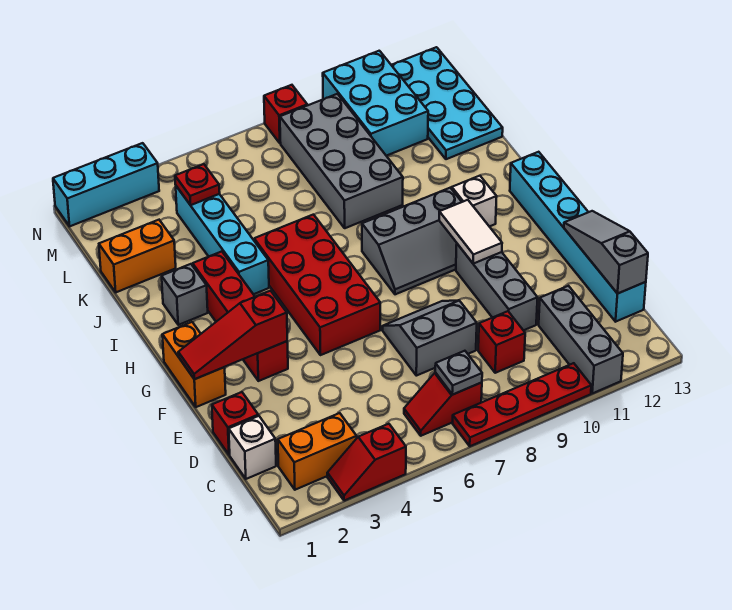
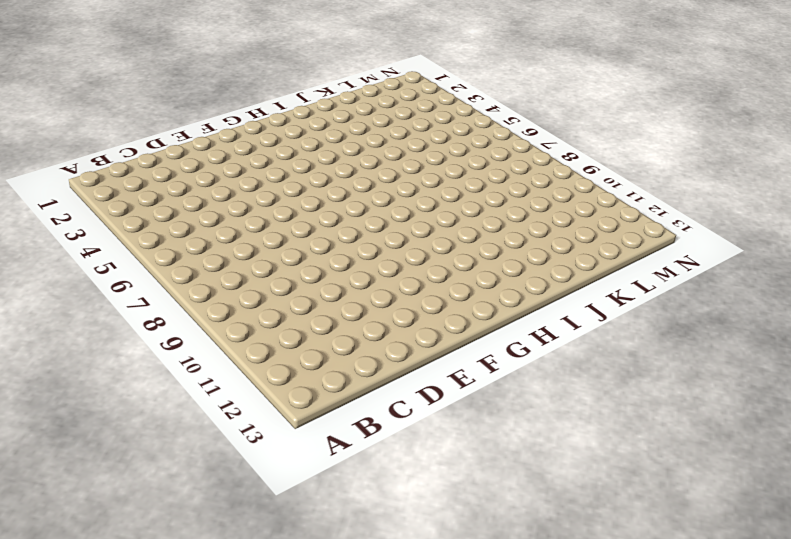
none -> red 1x2 slope [327,424,406,501]
none -> red 1x4 plate [453,363,591,446]
none -> grey 1x3 brick [539,286,623,393]

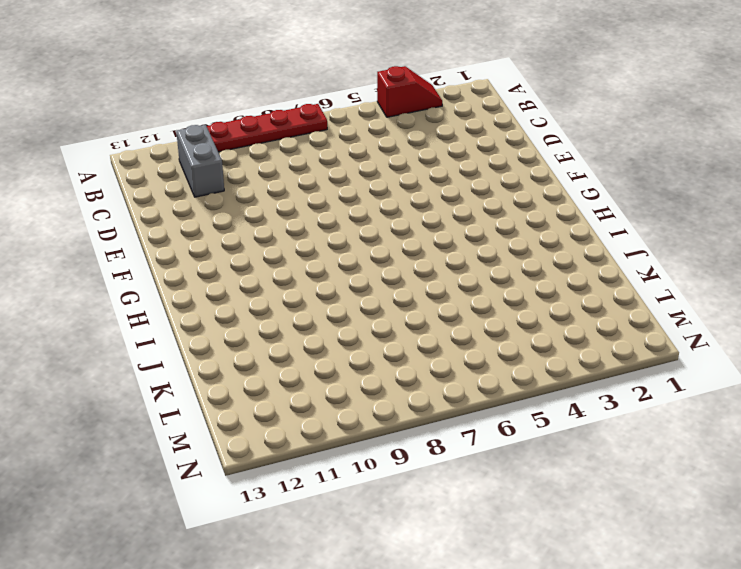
grey 1x2 brick [176,125,224,197] -> grey 1x3 brick [539,286,623,393]
none -> orange 1x2 brick [278,413,357,490]
none -> red 1x2 slope [404,372,482,436]
none -> white 1x1 brick [229,416,276,479]

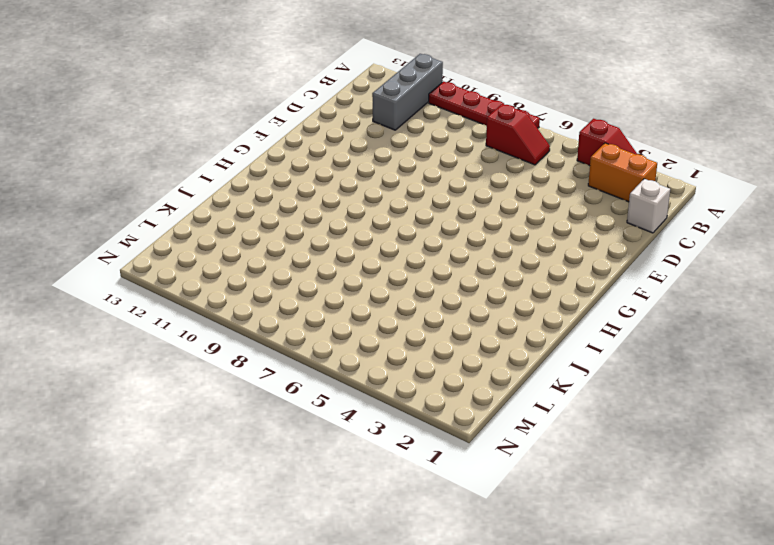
none -> red 1x1 brick [478,311,525,373]
none -> cyan 1x6 brick [510,152,646,322]
none -> red 1x1 brick [212,392,258,455]

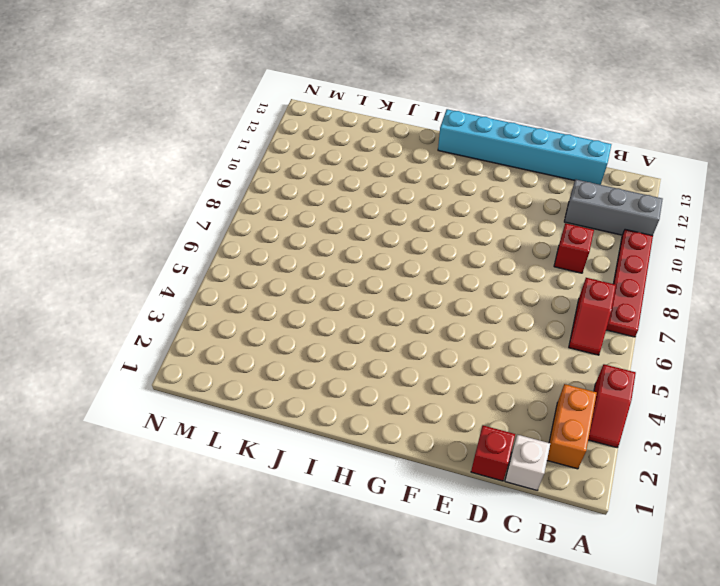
none -> grey 2x2 slope [383,300,477,376]
none -> grey 1x3 brick [456,244,538,331]
none -> orange 1x2 brick [162,322,226,407]

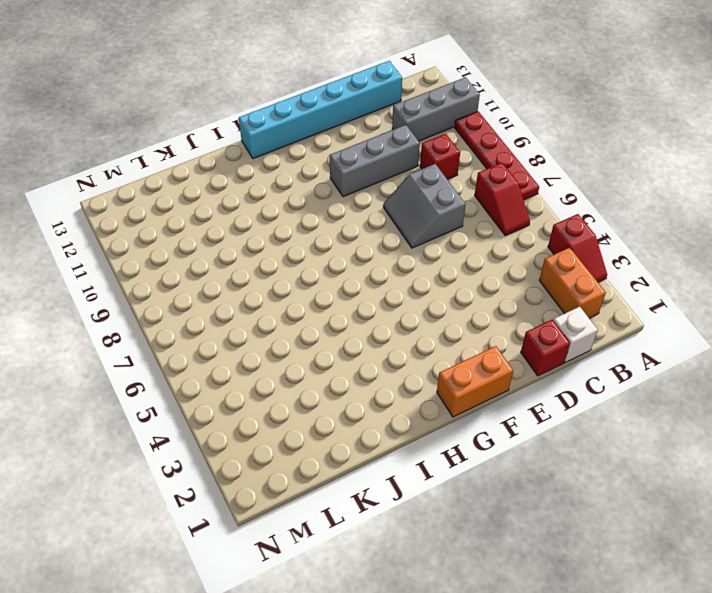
none -> red 1x4 brick [193,251,288,381]
none -> red 2x4 brick [254,215,380,355]
none -> grey 2x3 slope [362,188,462,294]

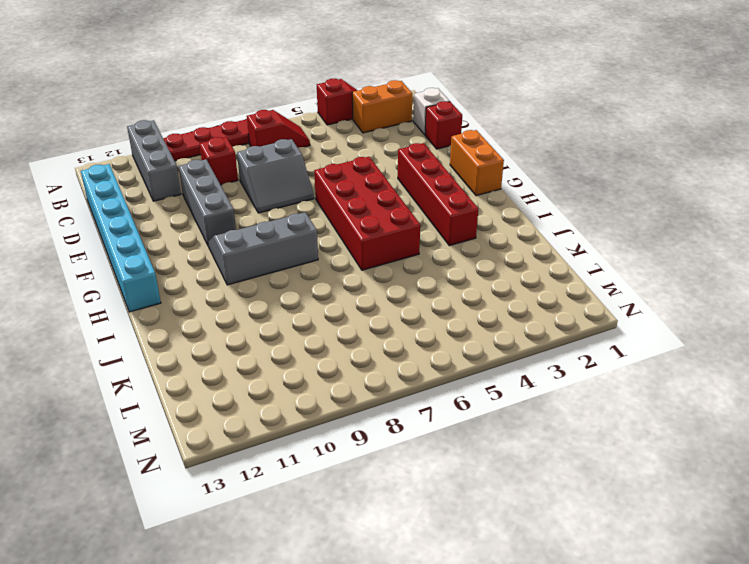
none -> white 1x1 brick [452,176,497,227]
none -> grey 1x1 brick [162,264,208,325]
none -> cyan 1x4 brick [176,186,269,294]

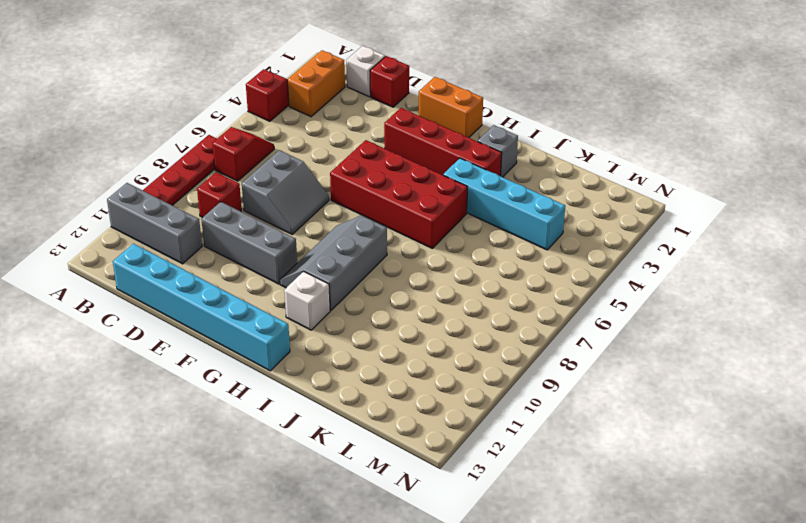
none -> grey 2x4 brick [280,94,403,228]
none -> orange 1x2 brick [99,220,176,292]
none -> cyan 2x4 plate [392,47,503,159]

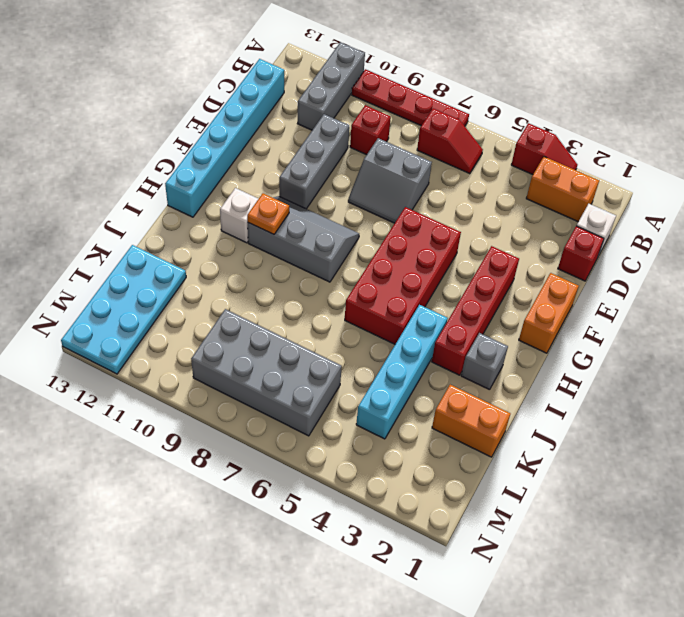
orange 1x1 plate [247,193,289,234] -> none
grey 2x4 brick [191,309,342,436] -> grey 2x4 brick turned to [280,94,403,228]
none -> cyan 2x3 brick [323,51,428,156]
none -> cyan 1x3 brick [53,143,159,226]
none -> red 1x1 brick [264,85,307,143]

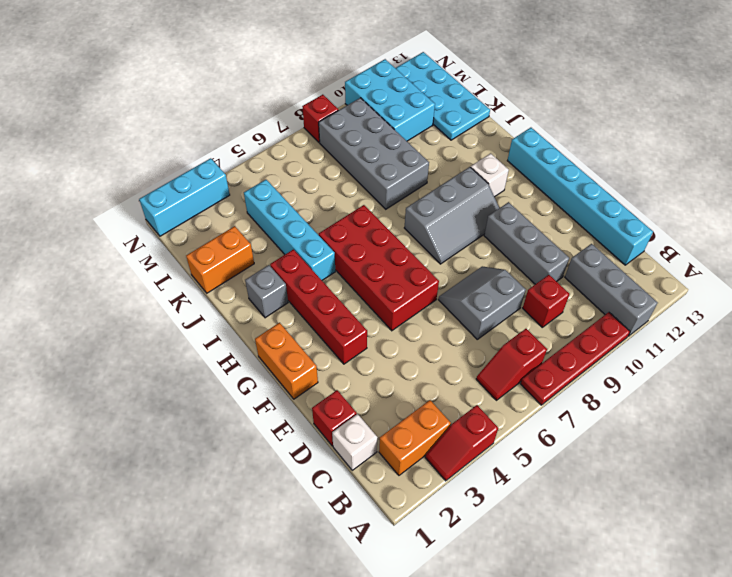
none -> grey 1x1 plate [435,351,482,395]
none -> grey 1x3 slope [564,211,648,294]
none -> red 1x3 slope [178,291,287,379]

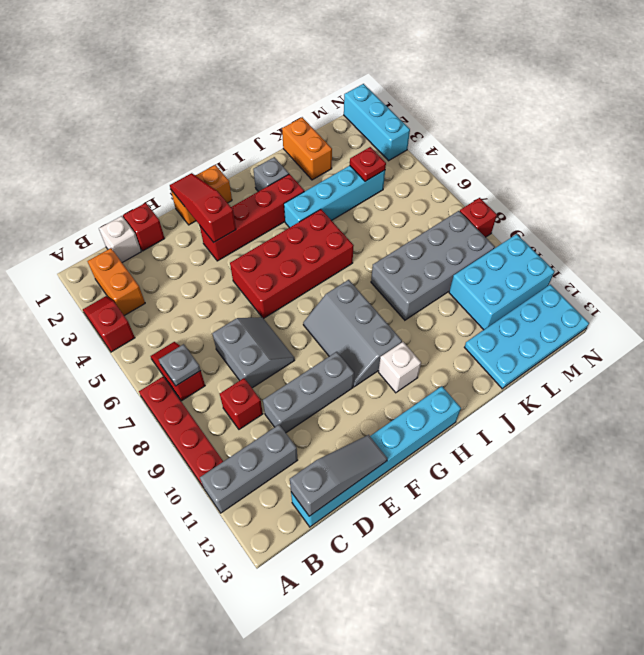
none -> white 1x2 tile [439,200,502,264]

